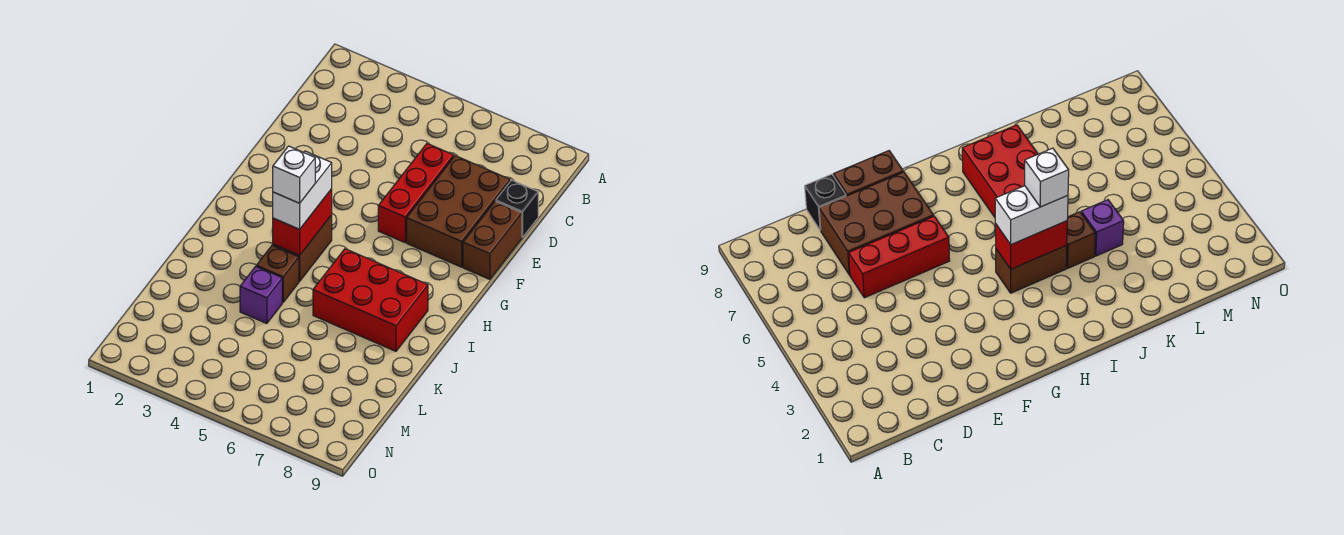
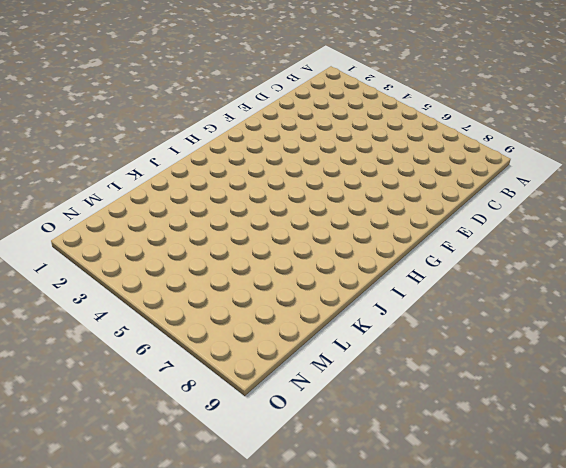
none -> red 1x3 brick [378,144,454,243]
none -> brown 2x3 brick [407,156,510,267]

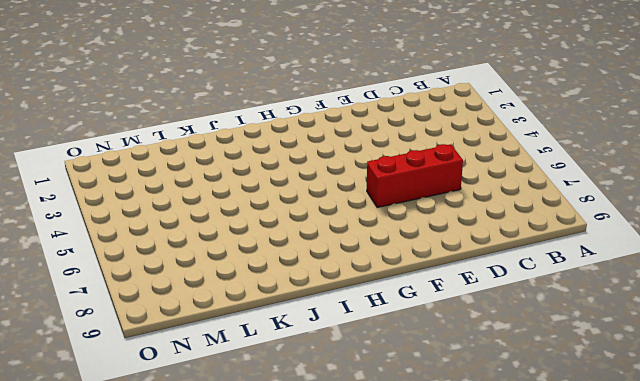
none -> brown 2x3 brick [407,156,510,267]
none -> black 1x1 brick [496,180,538,237]

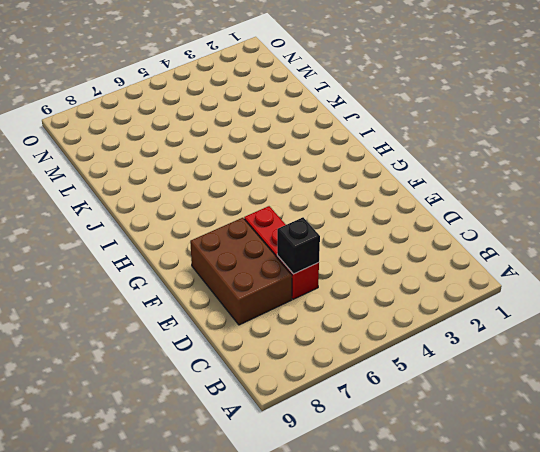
black 1x1 brick [277,217,320,274] -> black 1x1 brick moved to [496,180,538,237]
none -> brown 1x2 brick [463,201,522,279]
none -> brown 1x2 brick [273,215,332,281]

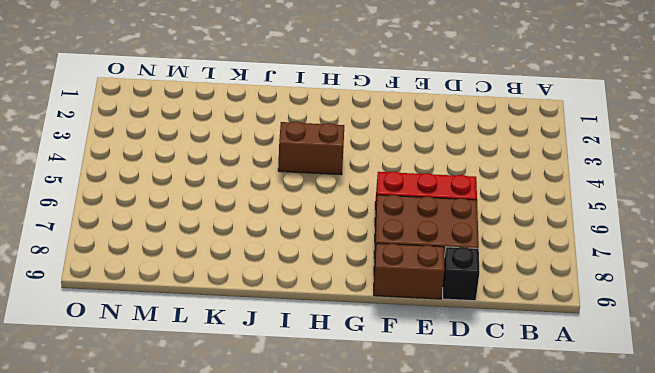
none -> red 2x3 brick [313,249,428,351]
none -> brown 1x1 brick [256,245,299,302]

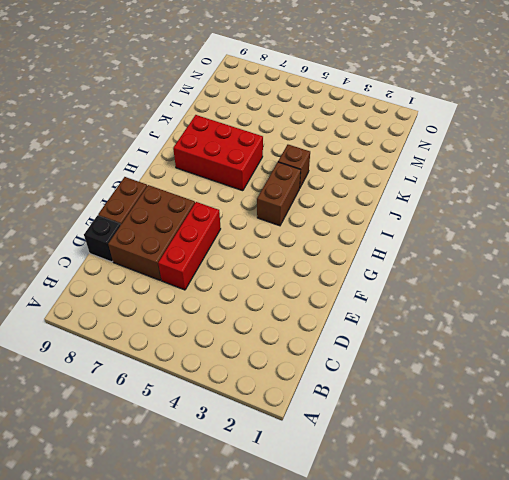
none -> purple 1x1 brick [240,266,282,324]
none -> red 1x2 brick [272,189,332,255]

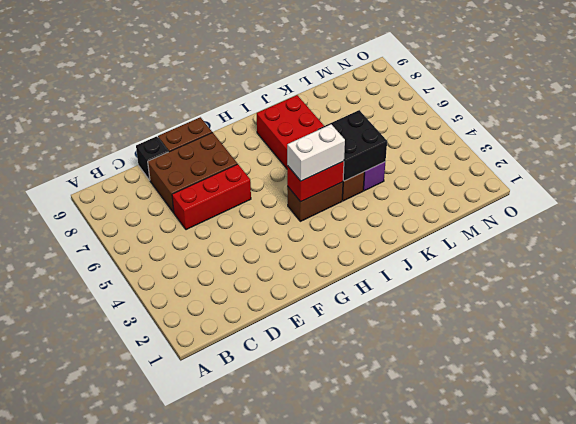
black 2x2 brick [318,110,387,181] -> none
none -> white 1x1 brick [273,146,315,203]

